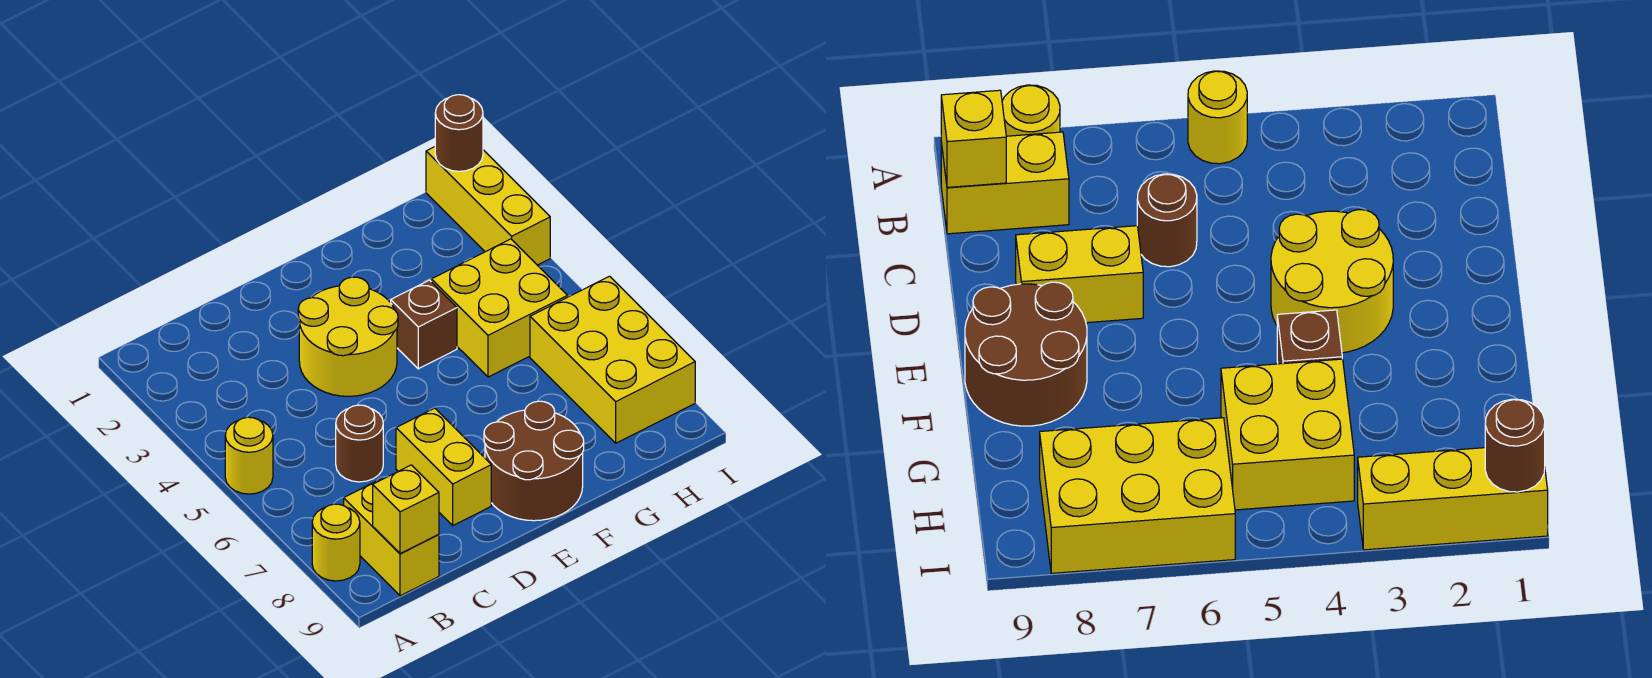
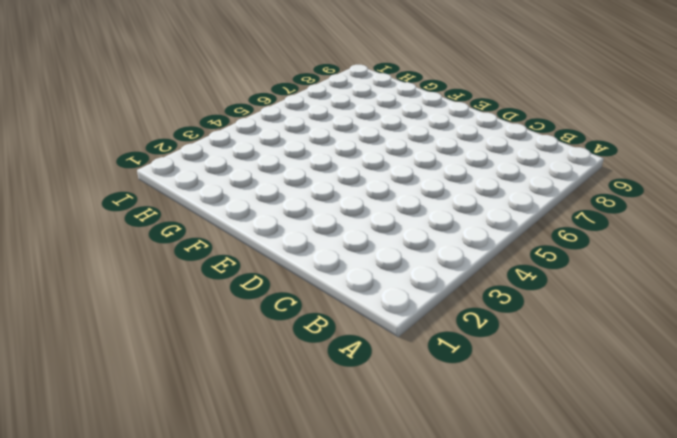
none -> yellow 1x1 round brick [225,417,273,494]
none -> yellow 1x1 round brick [312,504,360,581]
none -> yellow 1x2 brick [344,478,439,596]

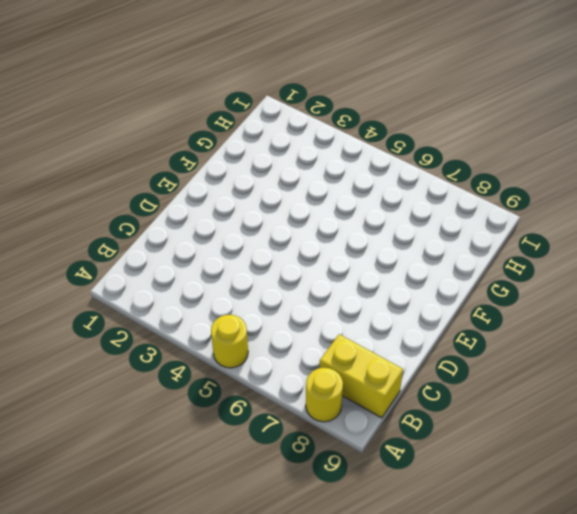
none -> brown 1x1 round brick [336,405,383,482]
none -> yellow 2x2 round brick [298,277,398,396]
none -> yellow 1x2 brick [396,408,491,525]

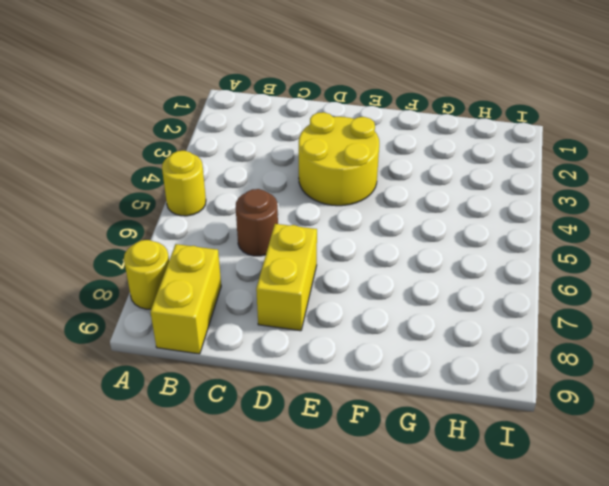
none -> brown 2x2 round brick [484,401,584,521]
none -> brown 1x1 brick [391,280,457,369]
none -> yellow 2x2 brick [431,239,568,377]

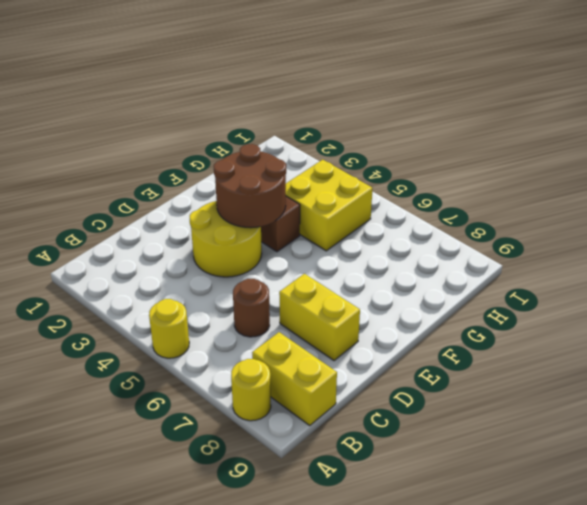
brown 2x2 round brick [214,144,286,228] -> brown 2x2 round brick moved to [484,401,584,521]
none -> yellow 2x3 brick [530,276,695,443]
none -> yellow 1x3 brick [426,147,550,265]
none -> yellow 1x1 brick [373,465,439,554]

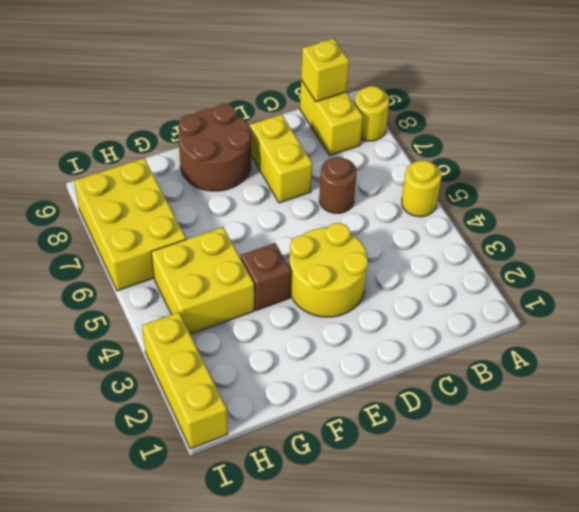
none -> brown 1x1 round brick [435,95,483,171]

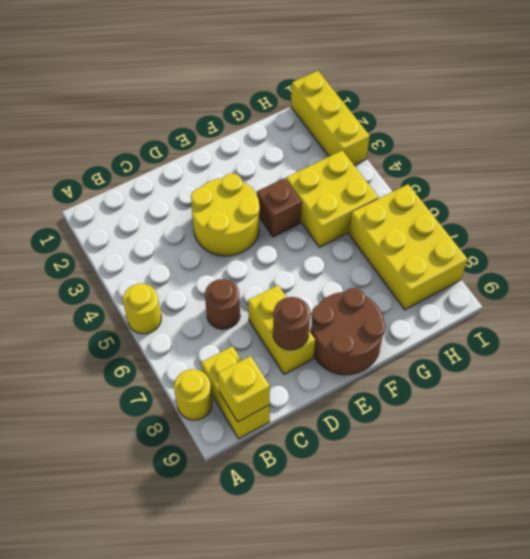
brown 1x1 round brick [273,297,310,350] -> brown 1x1 round brick moved to [435,95,483,171]

